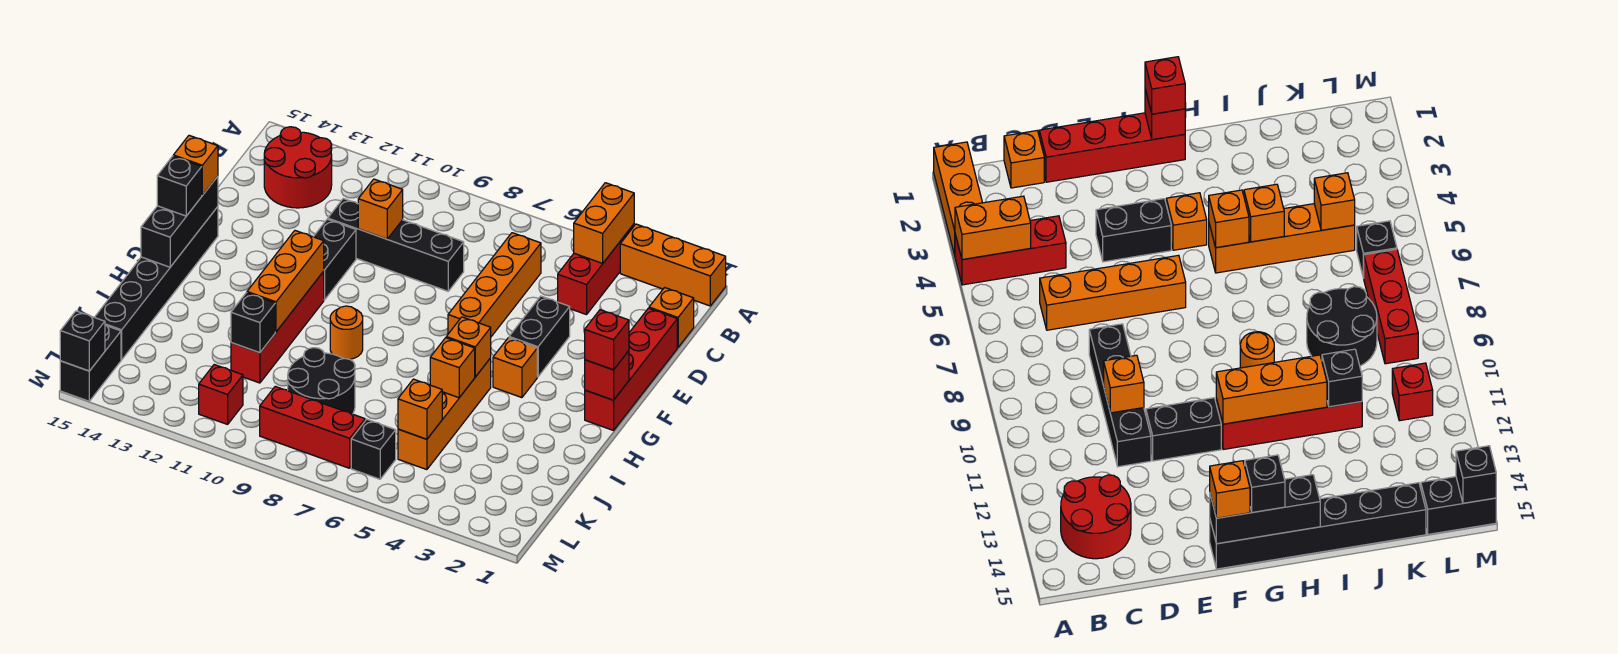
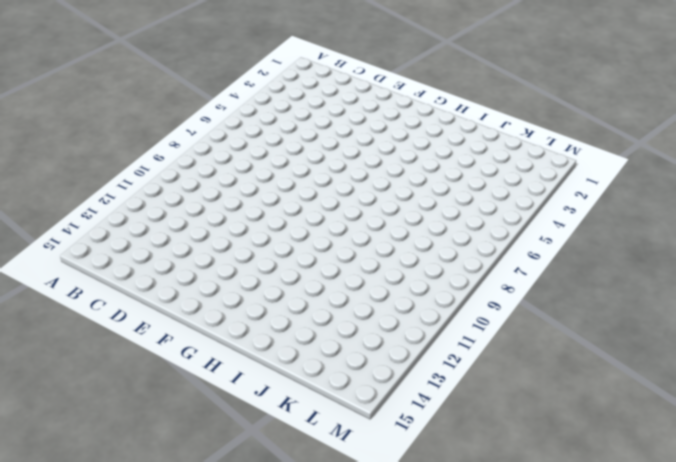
none -> orange 1x3 brick [620,224,726,306]
none -> red 1x3 brick [558,224,634,315]
none -> red 2x2 round brick [264,127,332,208]
none -> orange 1x1 brick [649,288,694,347]

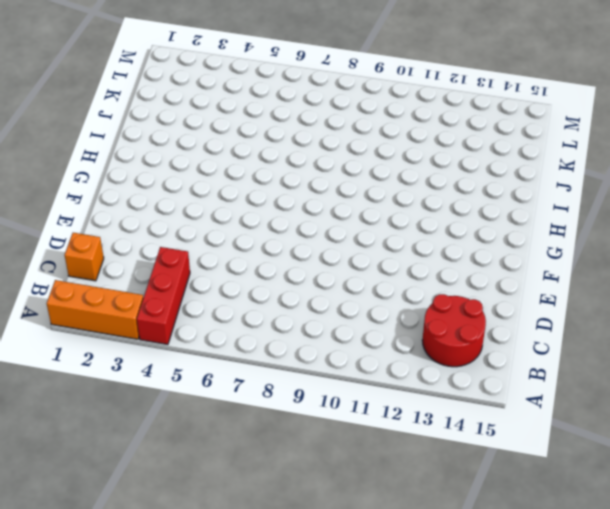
none -> orange 1x4 brick [448,233,541,337]
none -> red 1x4 brick [585,308,677,430]
none -> black 1x4 brick [328,199,464,291]
none -> black 1x2 brick [509,296,570,377]

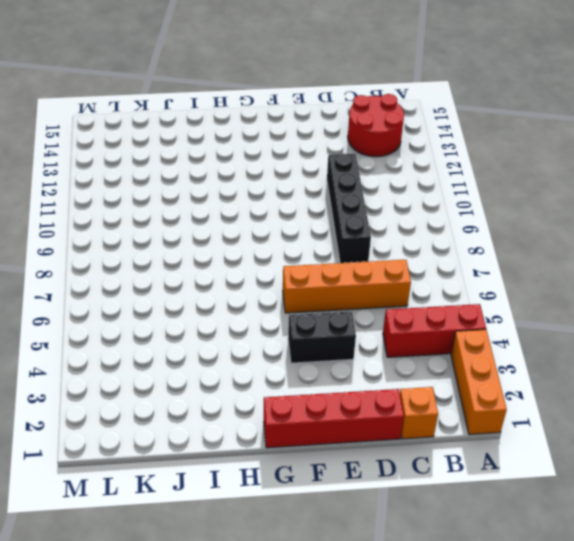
none -> black 1x2 brick [314,219,356,300]
none -> black 1x6 brick [95,207,218,360]
none -> orange 1x1 brick [493,338,537,398]
none -> red 1x4 brick [231,272,324,383]

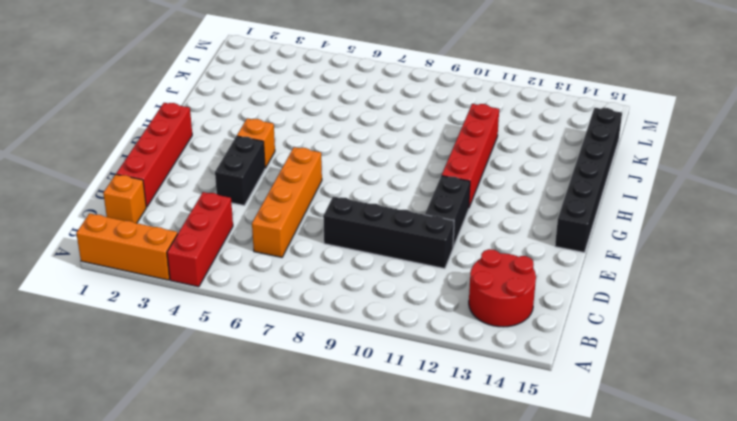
none -> orange 1x4 brick [398,358,491,470]
none -> orange 1x1 round brick [330,306,363,359]
none -> black 2x2 round brick [288,348,355,414]
none -> black 1x1 brick [351,419,396,479]

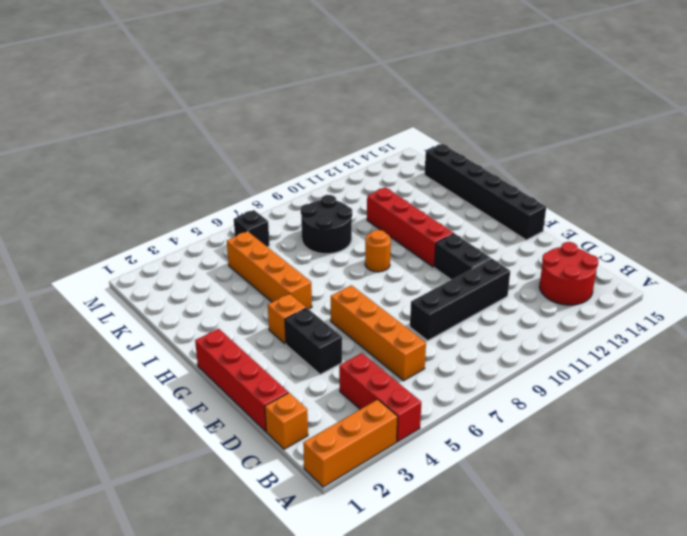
none -> red 1x3 brick [260,386,365,468]
none -> red 1x1 brick [199,365,243,424]
none -> black 1x2 brick [60,325,121,401]
none -> orange 1x2 brick [574,183,634,264]

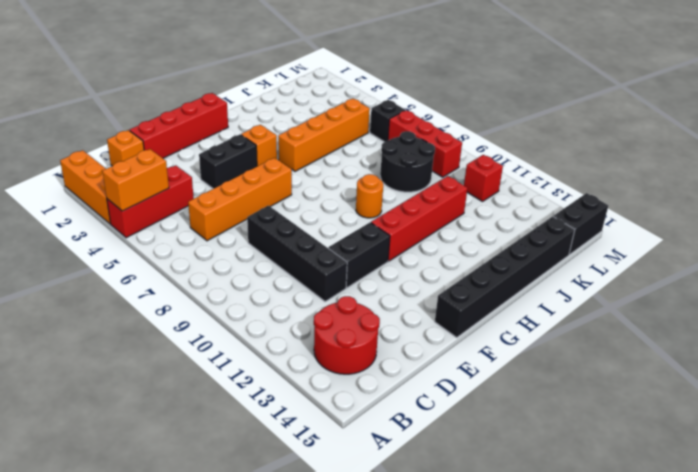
none -> orange 1x1 brick [358,179,403,239]
none -> black 1x3 brick [141,176,218,267]
none -> red 1x1 brick [585,351,629,400]
none -> orange 1x3 brick [247,231,324,332]

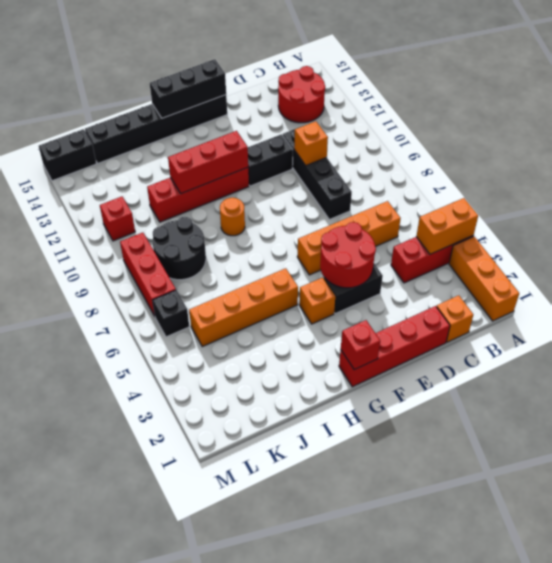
red 2x2 round brick [320,222,376,288] -> none
red 1x3 brick [168,131,248,194] -> orange 1x3 brick [247,231,324,332]
none -> orange 1x1 brick [446,317,491,377]
none -> orange 1x1 brick [430,338,475,398]
none -> black 1x1 brick [231,293,275,353]
none -> orange 1x1 brick [398,379,442,439]

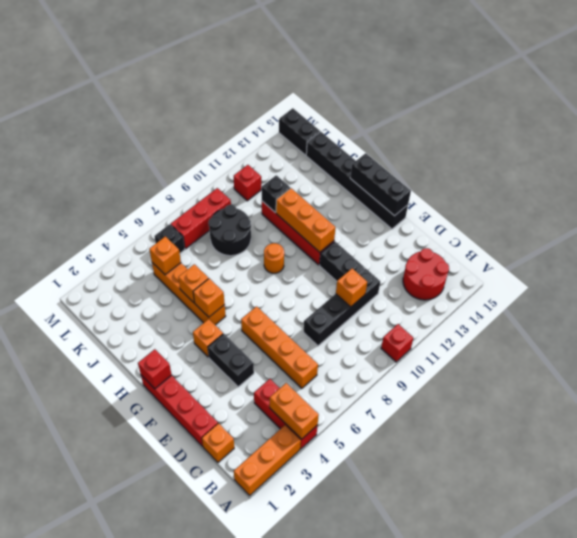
red 1x1 brick [381,324,413,362] -> red 1x1 brick moved to [585,310,629,370]
none -> black 1x1 brick [60,311,105,371]
none -> orange 1x1 brick [173,135,218,195]
none -> black 1x1 brick [157,156,202,216]

